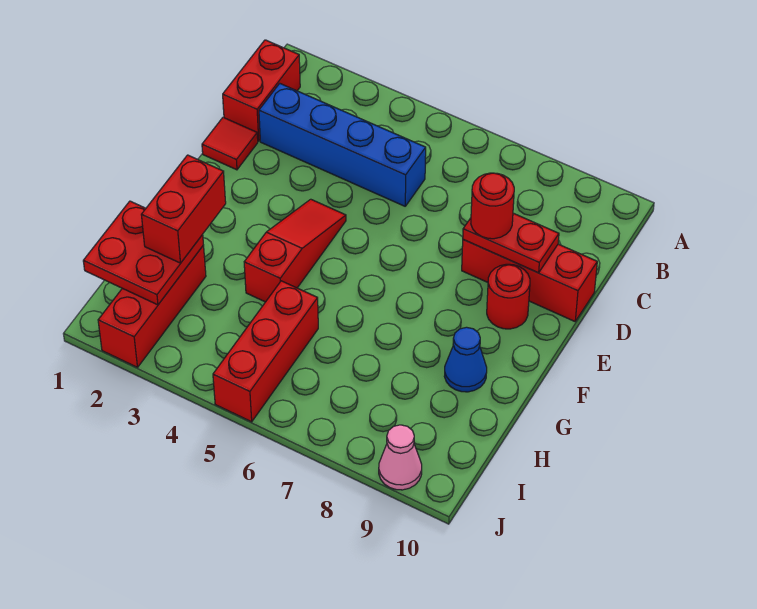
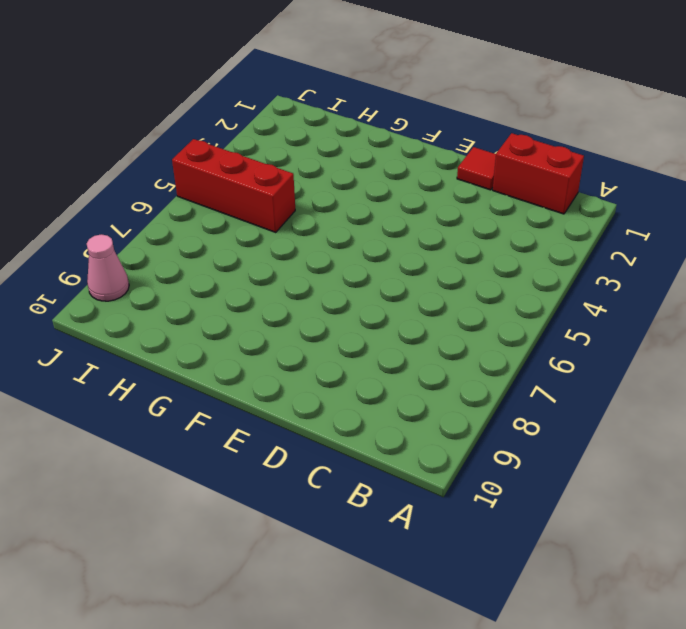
none -> blue 1x4 brick [259,83,426,206]
none -> red 1x3 brick [462,240,597,321]
none -> red 1x3 slope [244,199,346,302]

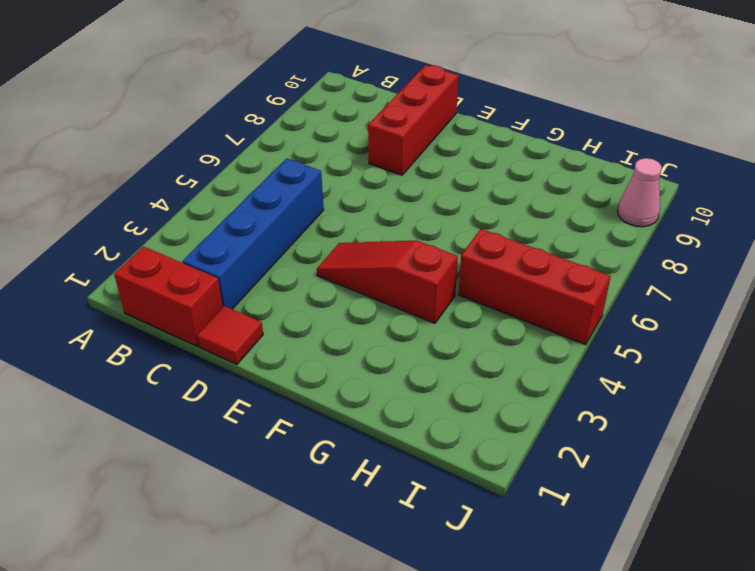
none -> red 1x1 round brick [487,264,530,329]
none -> blue 1x1 cone [444,327,487,392]
none -> red 1x3 brick [98,245,206,367]

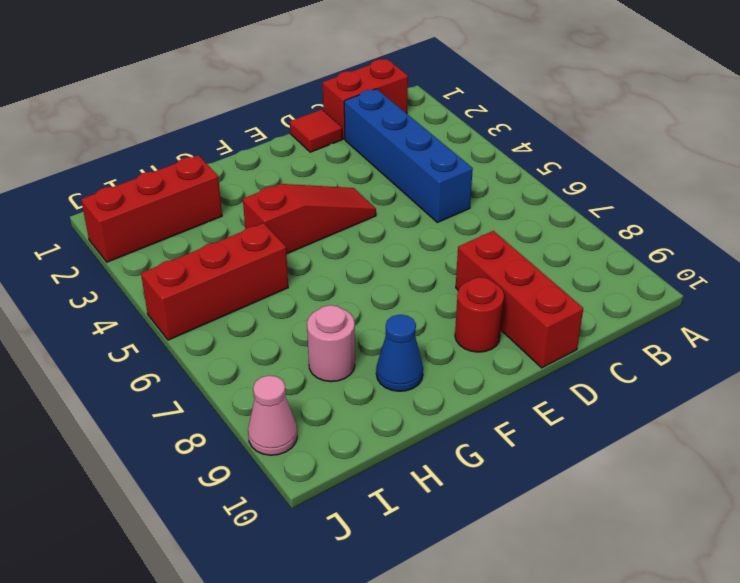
pink 1x1 round brick [307,305,355,382] -> none
none -> red 1x2 plate [463,213,559,273]
none -> red 2x2 plate [83,201,203,305]
none -> red 1x1 round brick [471,173,514,239]

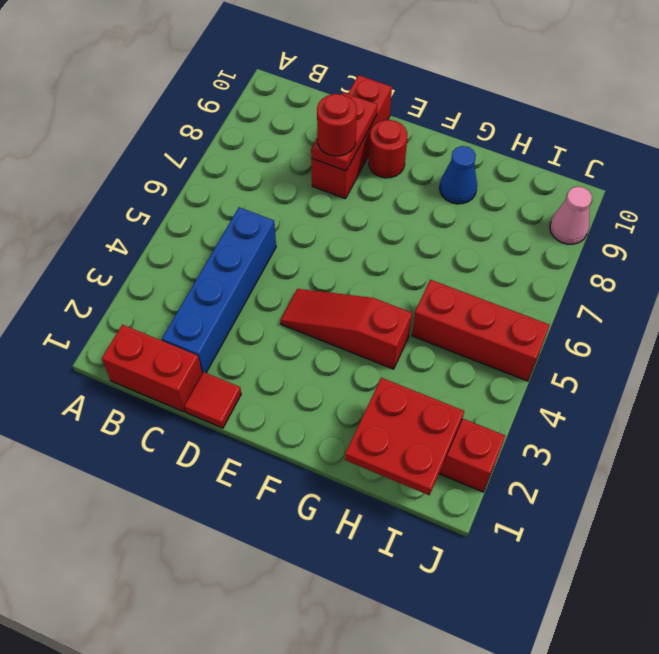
none -> red 1x2 brick [141,155,226,263]

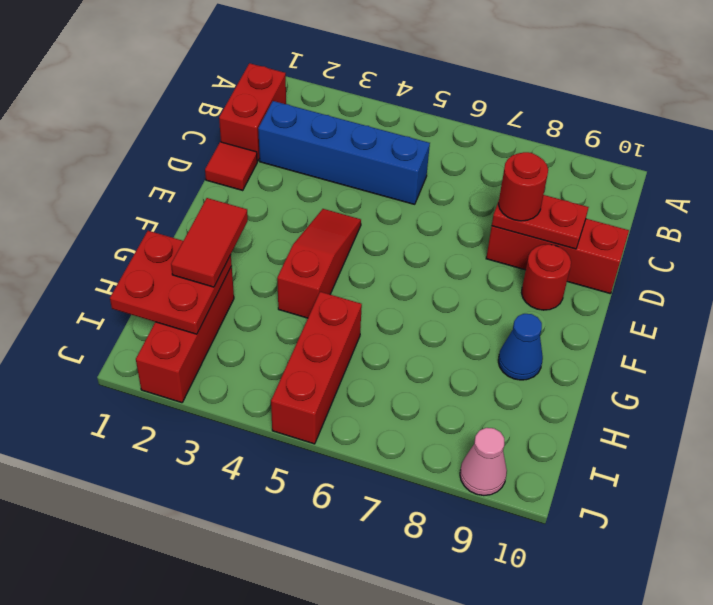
red 1x2 tile [171,198,248,287] -> red 1x2 brick [141,155,226,263]

